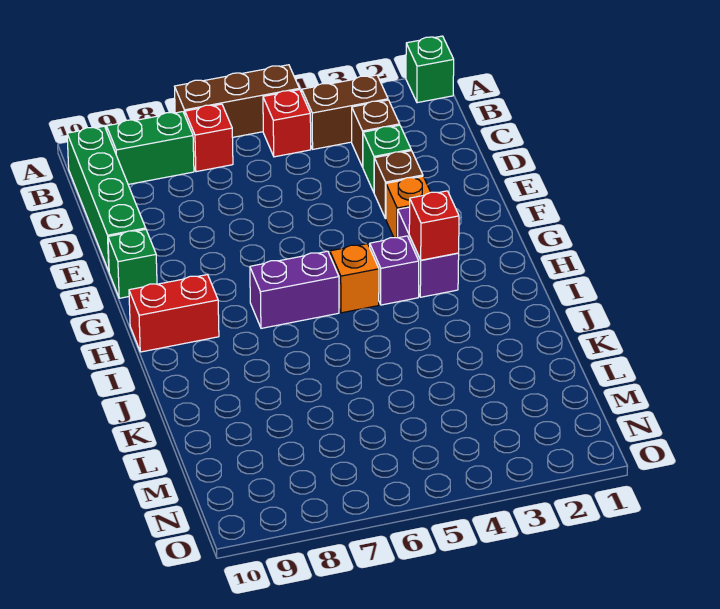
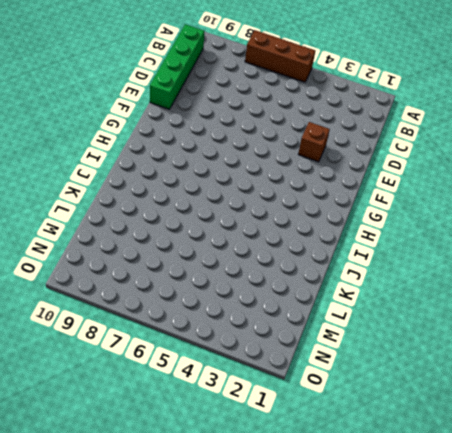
none -> green 1x1 brick [406,36,454,103]
none -> brown 1x2 brick [302,75,388,149]
none -> red 1x1 brick [263,90,311,157]

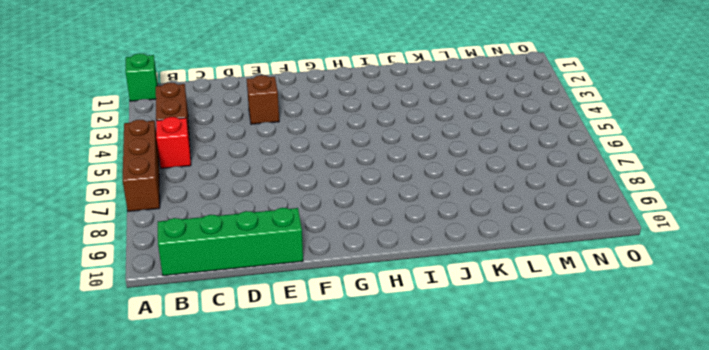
none -> red 1x1 brick [185,104,233,172]
none -> green 1x2 brick [107,112,194,184]
none -> brown 1x1 brick [352,100,400,167]

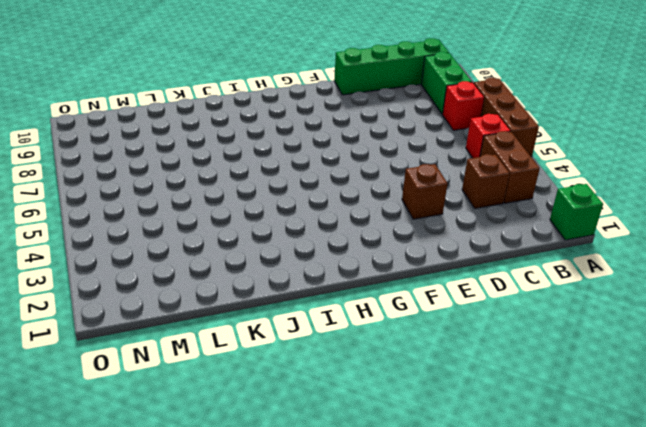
none -> green 1x1 brick [363,125,411,192]
none -> orange 1x1 brick [386,176,431,238]
none -> green 1x1 brick [108,229,157,298]

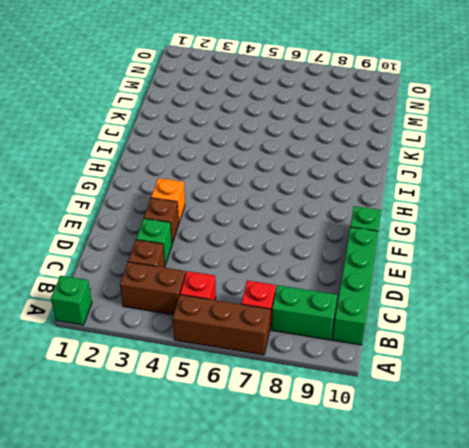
none -> purple 1x2 brick [398,207,459,297]
none -> purple 1x1 brick [370,236,419,305]
none -> orange 1x1 brick [330,244,379,313]

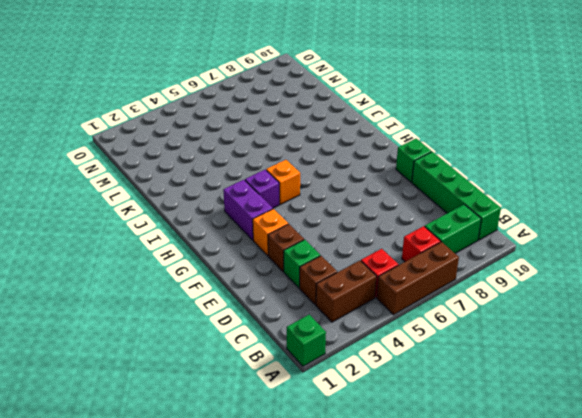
none -> purple 1x2 brick [250,251,339,328]
none -> red 1x2 brick [129,275,219,352]
none -> red 1x1 brick [409,191,459,260]

